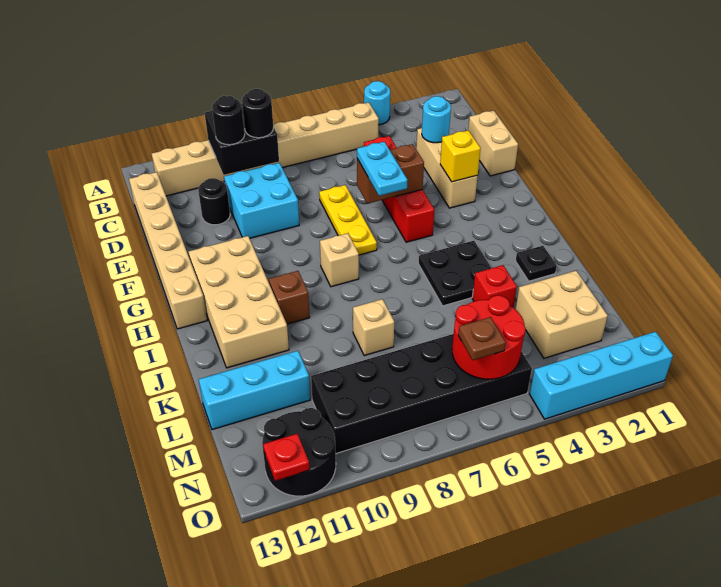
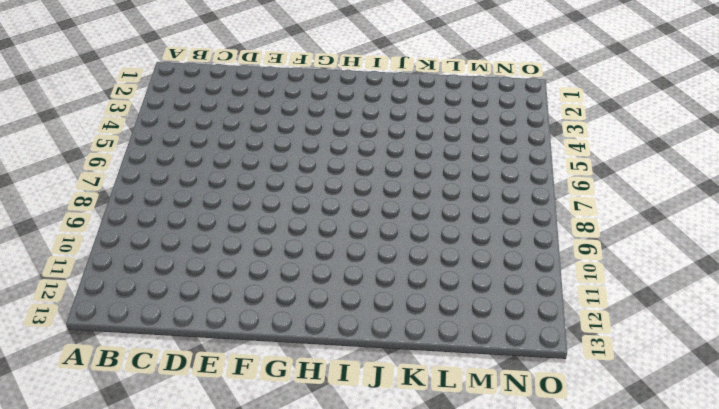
none -> cyan 1x1 round brick [364,81,390,125]
none -> tan 1x8 brick [152,102,379,196]
none -> tan 1x6 brick [129,172,207,329]
none -> tan 1x2 brick [468,111,518,176]

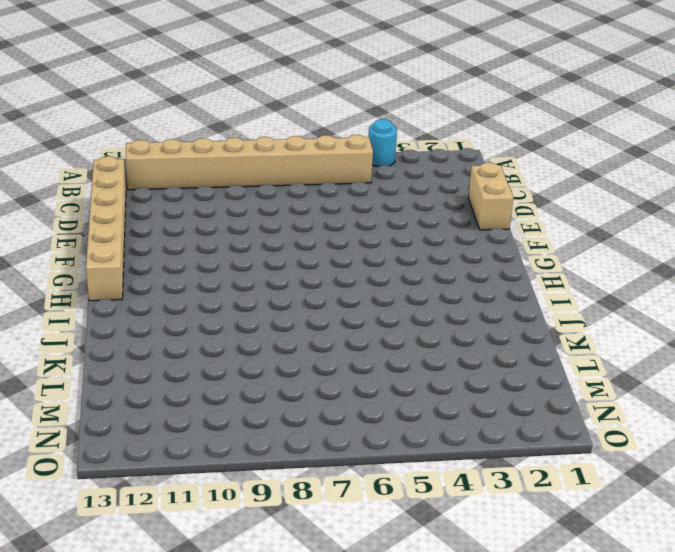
none -> tan 1x3 brick [416,128,478,208]
none -> red 1x4 brick [364,136,434,242]
none -> cyan 2x2 brick [224,163,299,238]
none -> black 1x1 round brick [198,178,230,225]

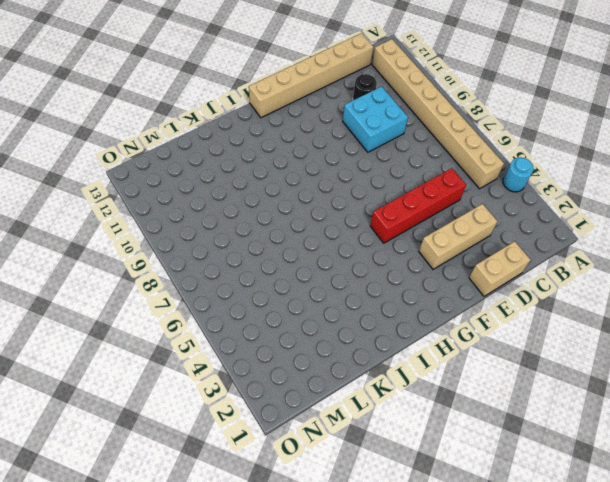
none -> yellow 1x3 plate [319,185,377,255]
none -> tan 2x4 brick [189,236,289,368]
none -> tan 1x1 brick [320,233,359,287]
none -> black 2x2 plate [418,241,491,306]

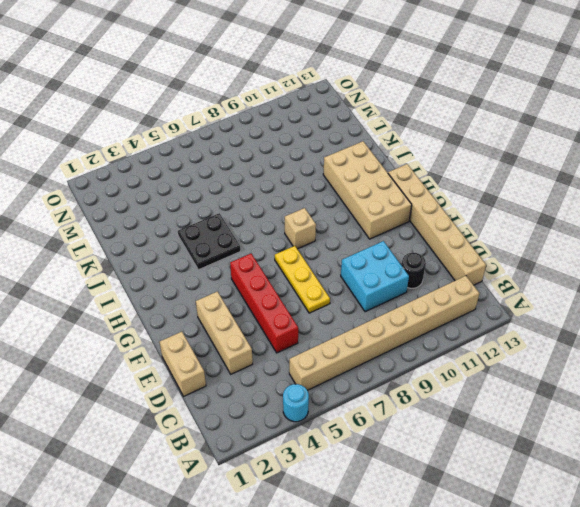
none -> brown 1x1 brick [269,271,310,324]
none -> black 1x1 plate [516,246,557,281]
none -> red 1x1 brick [472,265,517,308]
none -> tan 1x1 brick [353,299,394,356]

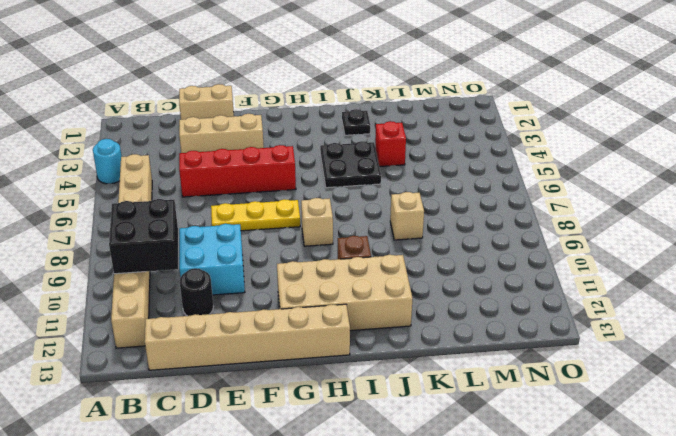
none -> tan 2x2 brick [515,271,608,358]
none -> cyan 1x3 brick [199,351,310,430]
none -> black 2x6 brick [311,334,532,454]
none -> black 2x2 round brick [262,408,336,496]

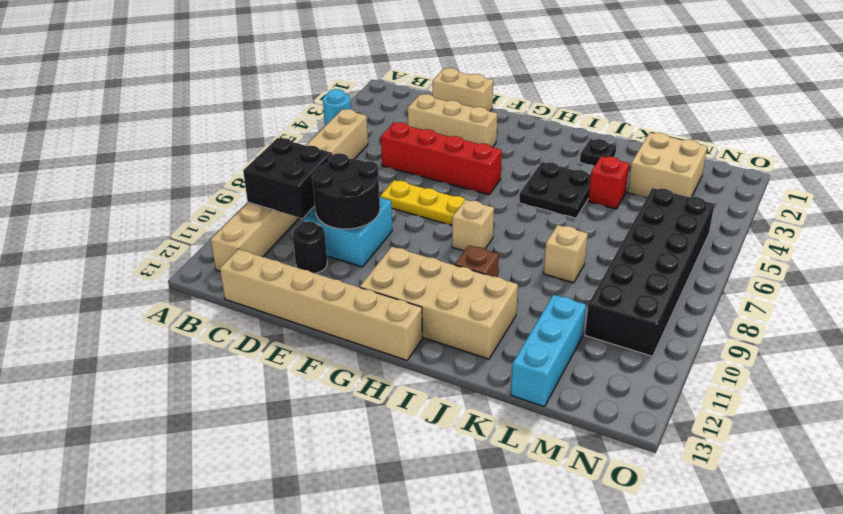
black 2x2 round brick [312,153,380,229] -> black 2x2 round brick moved to [262,408,336,496]
none -> cyan 1x4 brick [530,332,673,419]
none -> cyan 1x1 round brick [422,96,451,143]
none -> yellow 1x1 brick [440,130,481,182]
none -> brown 1x2 brick [357,144,424,204]

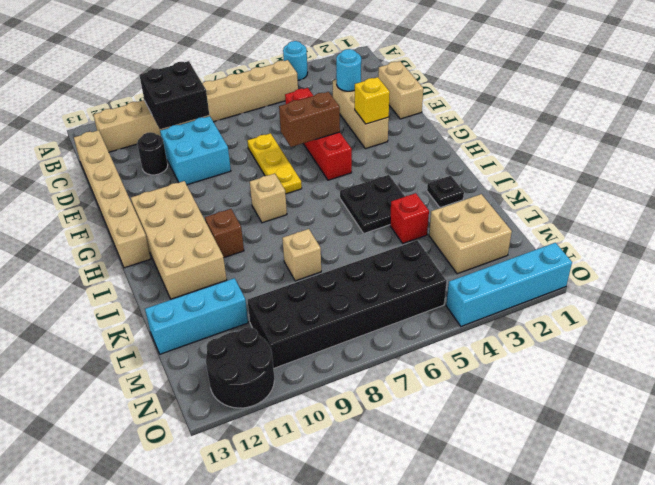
none -> red 2x2 round brick [452,295,526,379]
none -> red 1x1 plate [263,434,310,481]
none -> black 1x1 round brick [242,89,273,138]
none -> black 1x1 round brick [212,96,245,145]

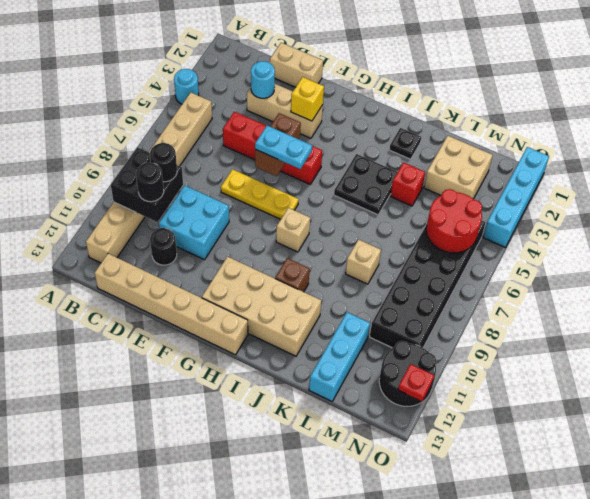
none -> brown 1x1 plate [458,317,506,360]

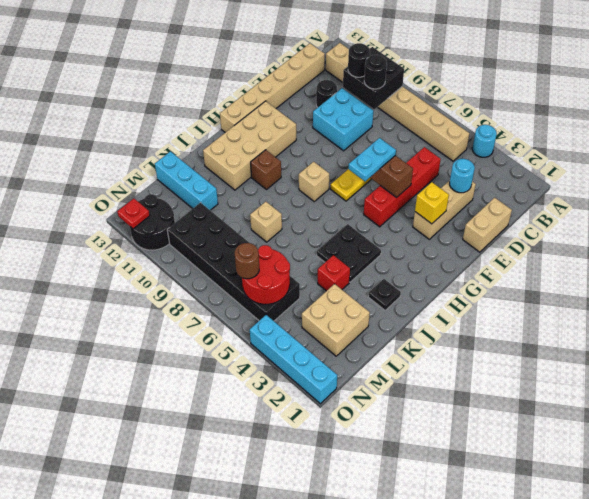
brown 1x1 round brick [235,243,259,279] -> brown 1x1 plate [458,317,506,360]

